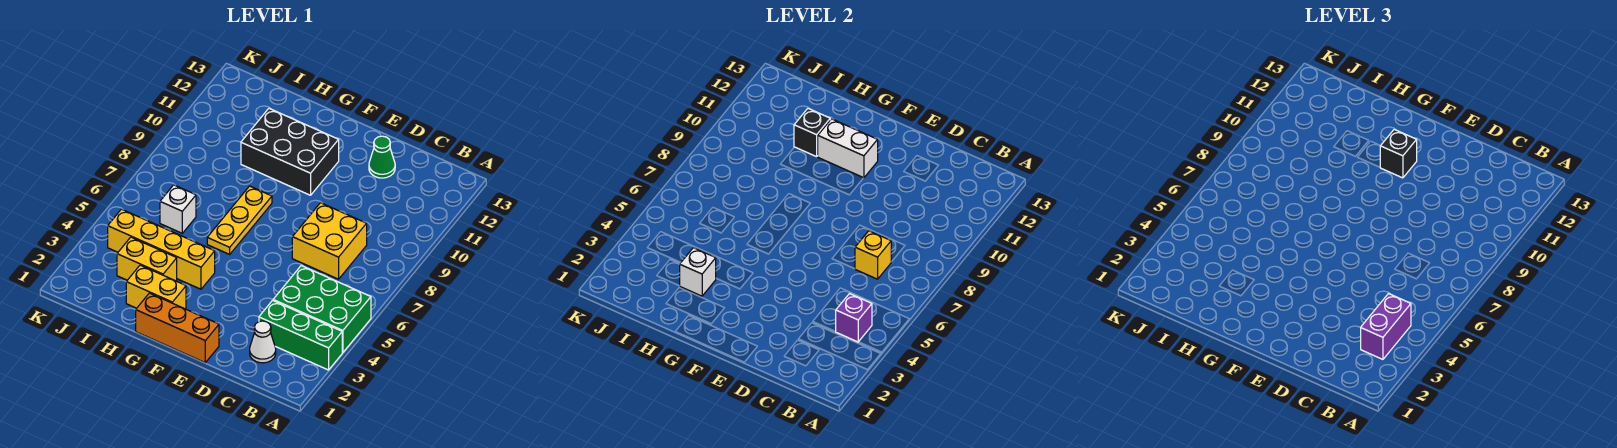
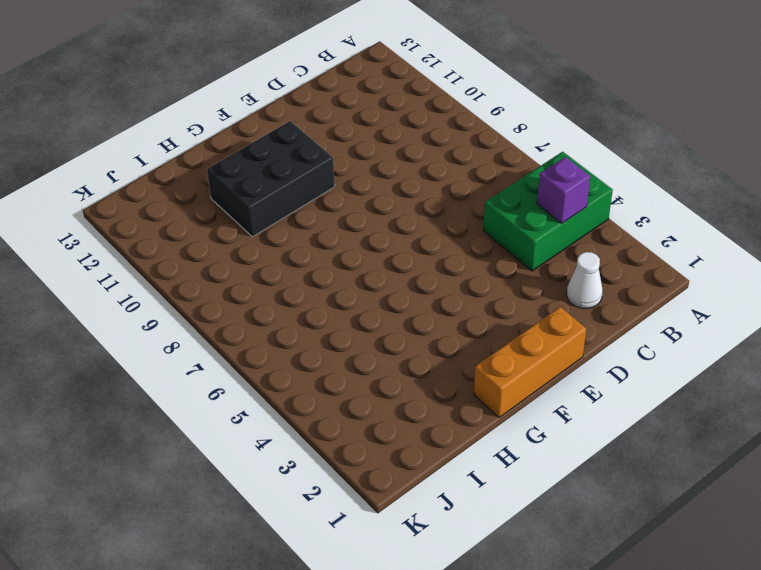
none -> green 1x3 brick [259,300,342,370]
none -> yellow 2x2 brick [292,203,367,279]
none -> green 1x1 cone [369,136,395,178]

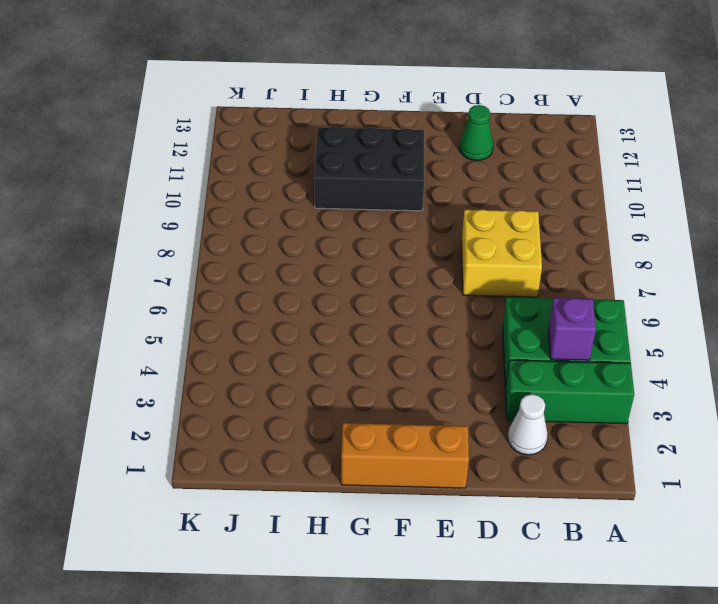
none -> yellow 1x2 brick [126,265,186,309]
none -> yellow 1x4 brick [108,209,215,289]
none -> yellow 1x3 plate [207,186,272,254]

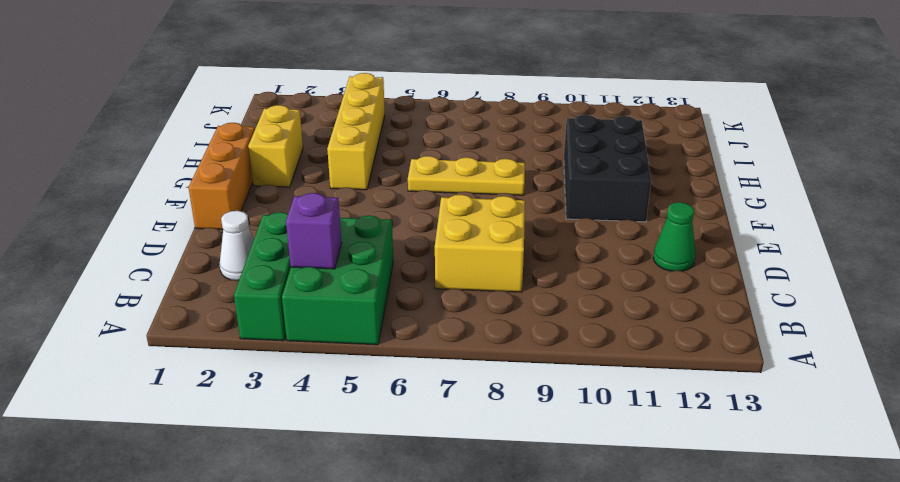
none -> yellow 1x2 brick [117,237,177,281]
none -> white 1x1 brick [160,185,196,233]
none -> yellow 1x1 brick [855,231,891,279]

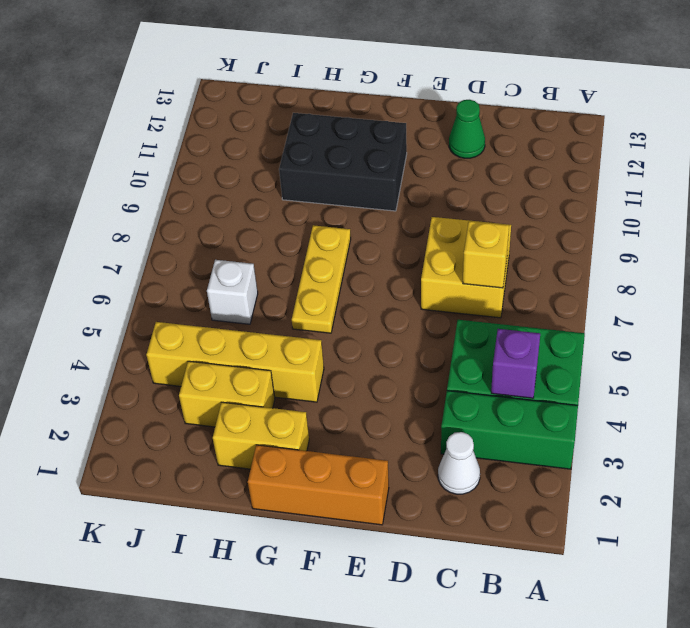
none -> white 1x2 brick [818,119,878,178]
none -> white 1x1 brick [680,248,716,296]
none -> black 1x1 brick [794,109,830,157]

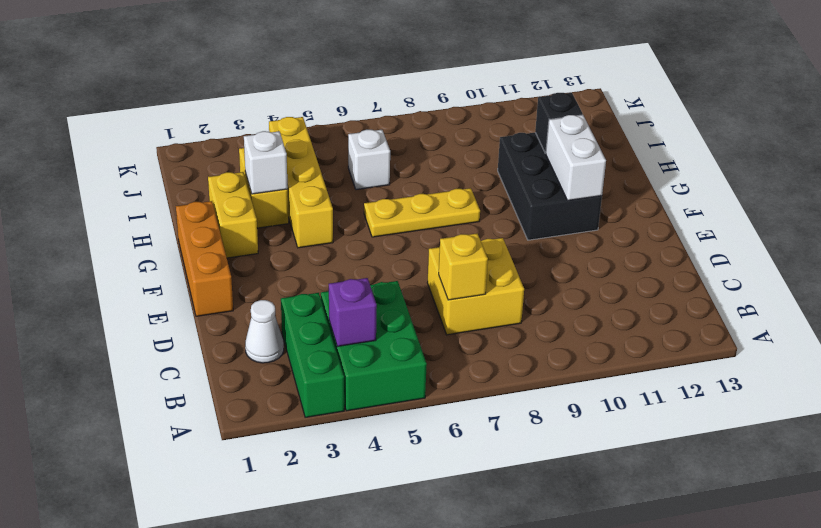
none -> green 1x1 cone [369,136,395,178]
none -> purple 1x2 brick [1361,294,1411,359]
none -> black 1x1 brick [1380,129,1417,178]

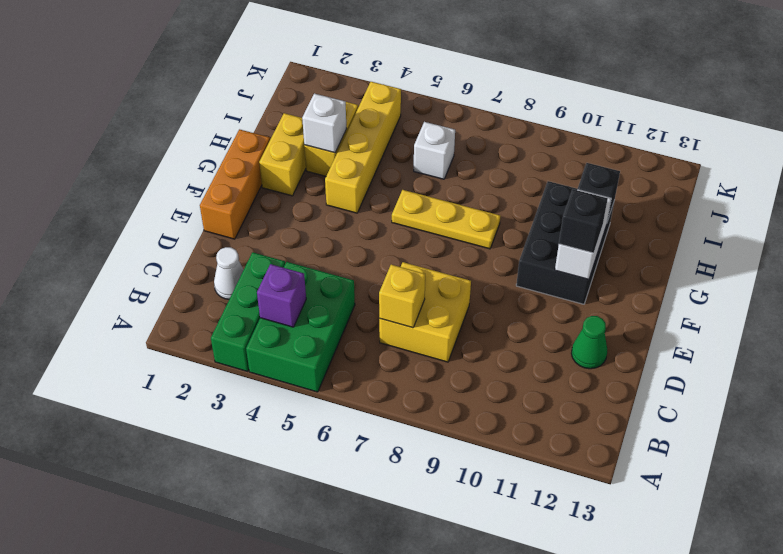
none -> purple 1x2 brick [1361,294,1411,359]

